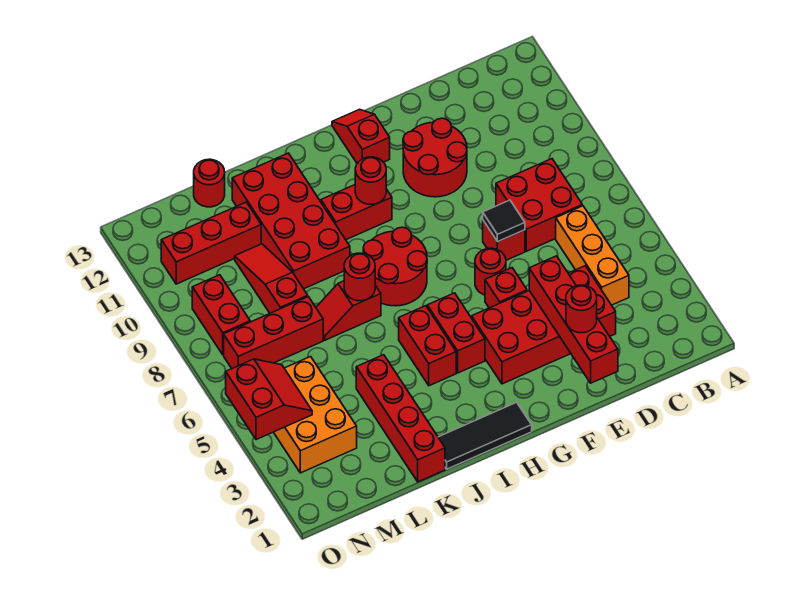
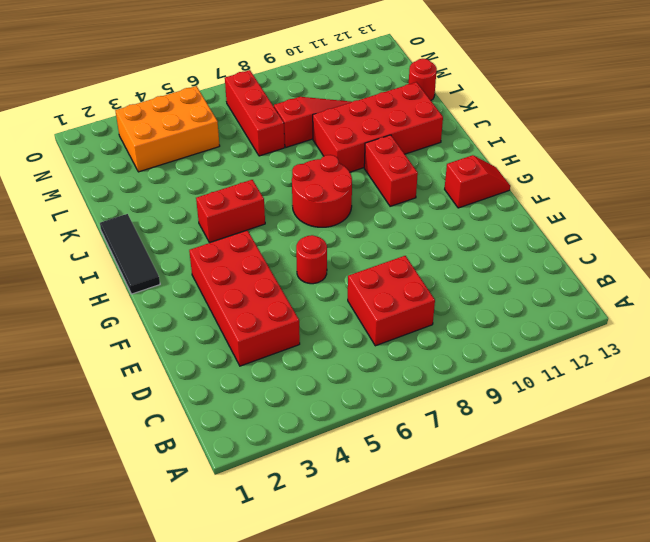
none -> orange 1x3 brick [556,206,629,305]
none -> red 1x1 brick [483,221,525,260]
none -> red 2x2 round brick [403,118,467,197]

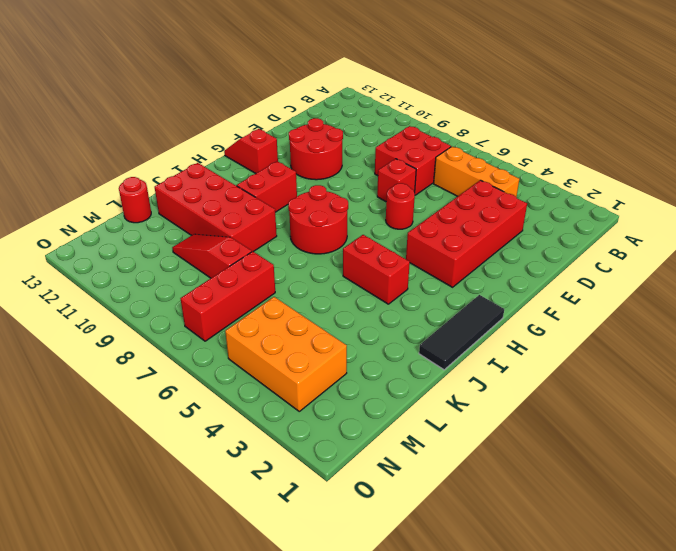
none -> red 1x1 brick [485,268,527,308]
none -> red 1x2 brick [427,293,485,373]
none -> red 1x2 slope [316,281,381,340]

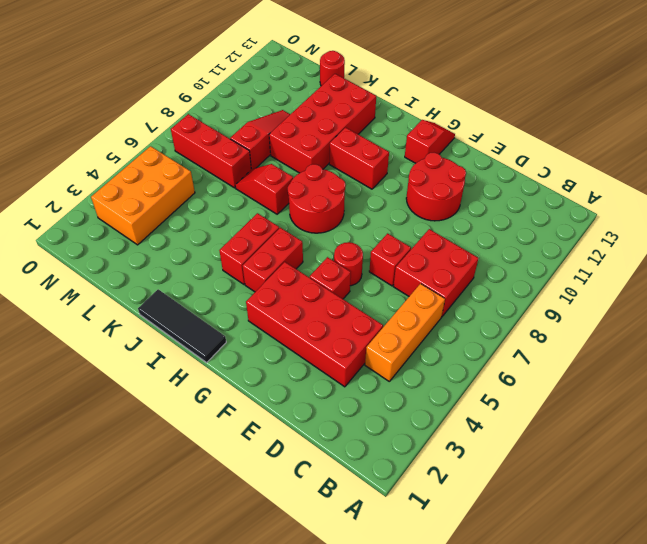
none -> red 1x4 brick [356,355,445,482]
none -> red 1x3 brick [161,202,261,284]
none -> red 1x2 brick [192,275,250,355]

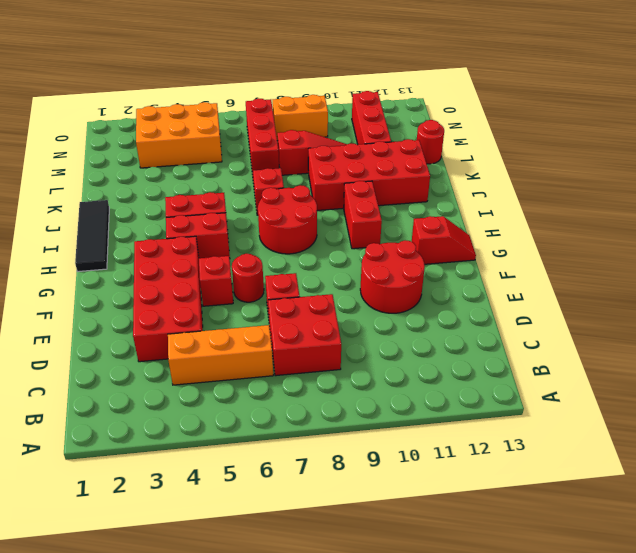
orange 1x2 brick [273,95,328,141] -> red 1x2 brick [192,275,250,355]
none -> red 1x4 brick [356,355,445,482]
none -> red 1x4 brick [529,256,618,383]
none -> black 1x1 tile [483,200,525,242]

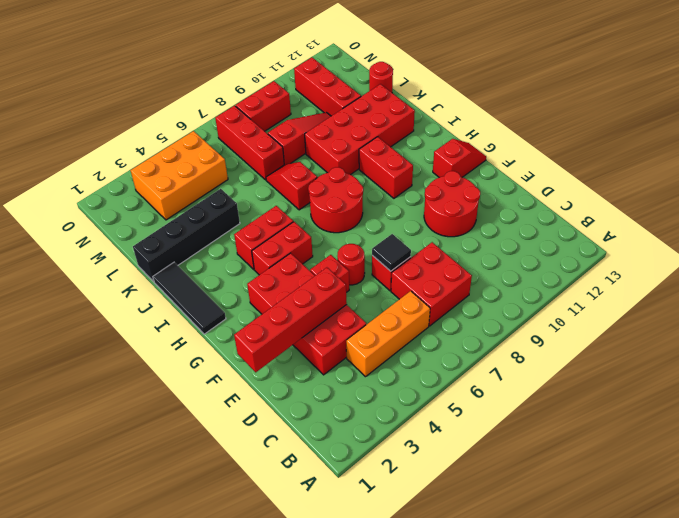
black 1x4 brick [133,189,240,282] -> red 1x4 brick [356,355,445,482]
none -> red 1x1 round brick [355,157,386,204]
none -> red 1x1 round brick [344,253,375,301]
none -> red 2x2 slope [226,359,312,440]

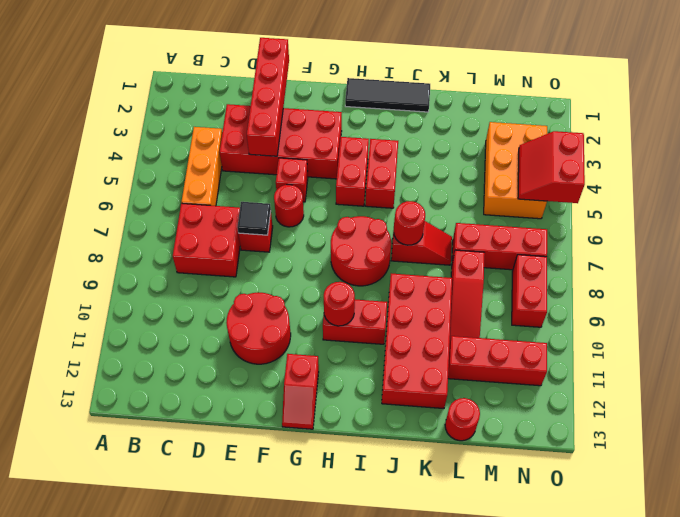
none -> red 1x4 brick [356,355,445,482]
none -> red 1x1 round brick [566,285,597,333]

